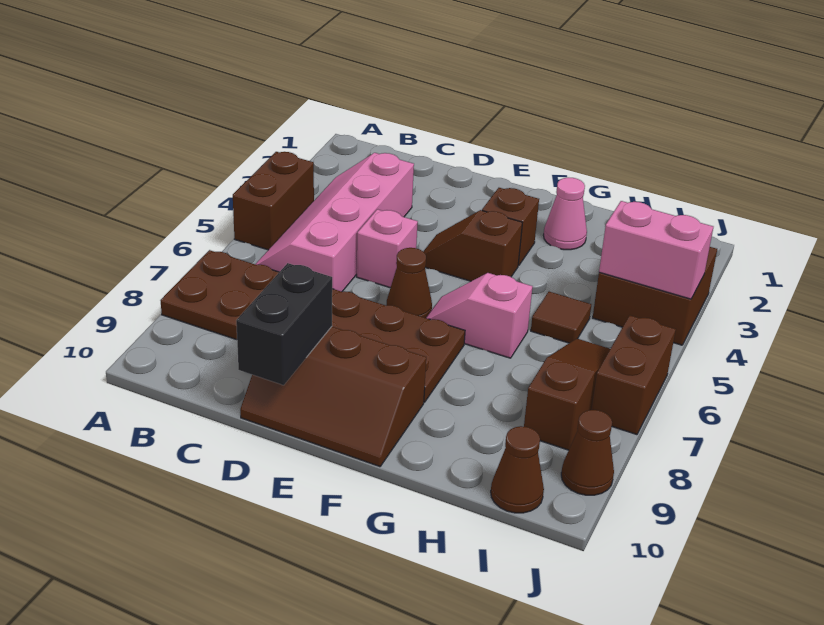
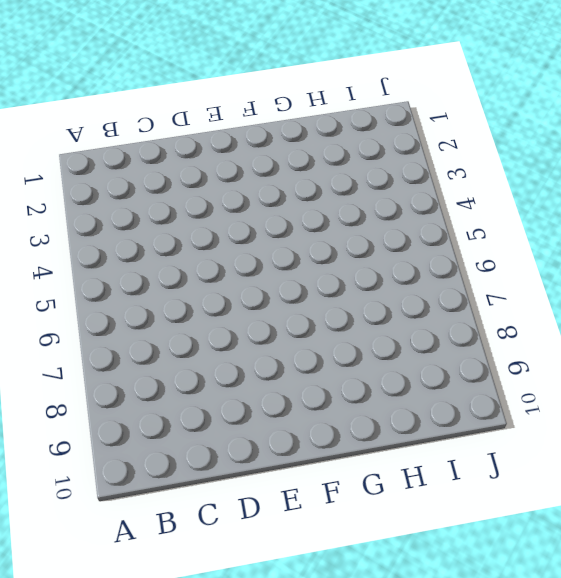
none -> brown 1x2 brick [233,152,314,250]
none -> brown 2x6 plate [160,250,465,402]
none -> pink 2x4 slope [255,153,414,292]

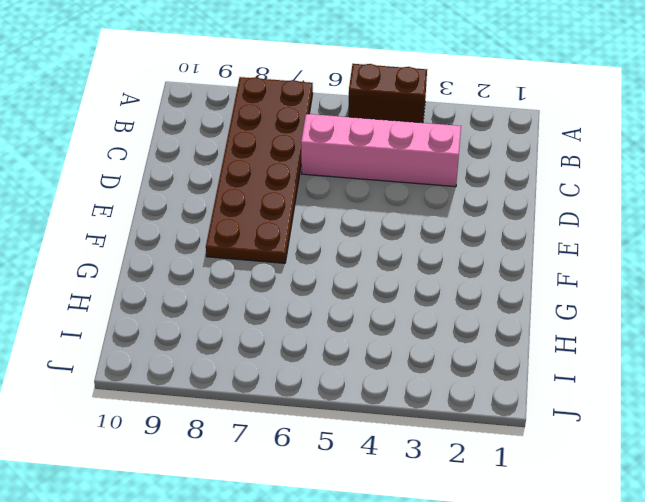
none -> pink 1x1 brick [357,209,418,288]
none -> brown 2x3 slope [240,327,426,467]
none -> brown 1x2 slope [423,210,522,281]

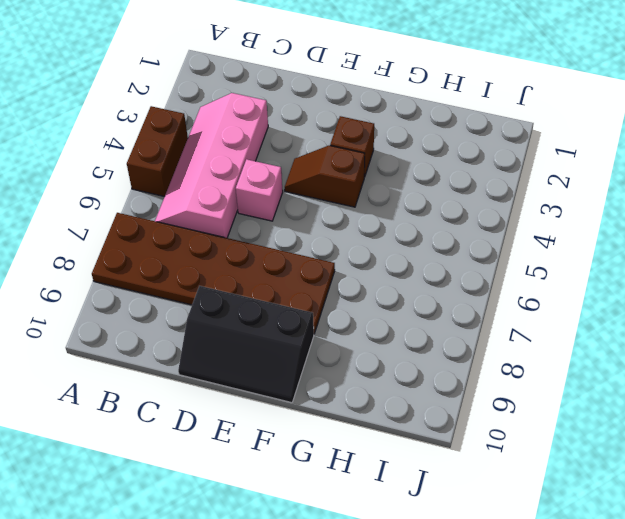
black 2x3 slope [178,286,314,403] -> brown 2x3 slope [240,327,426,467]
none -> brown 1x1 cone [387,248,432,318]
none -> pink 1x2 slope [426,273,533,358]
none -> pink 1x1 cone [544,178,587,250]

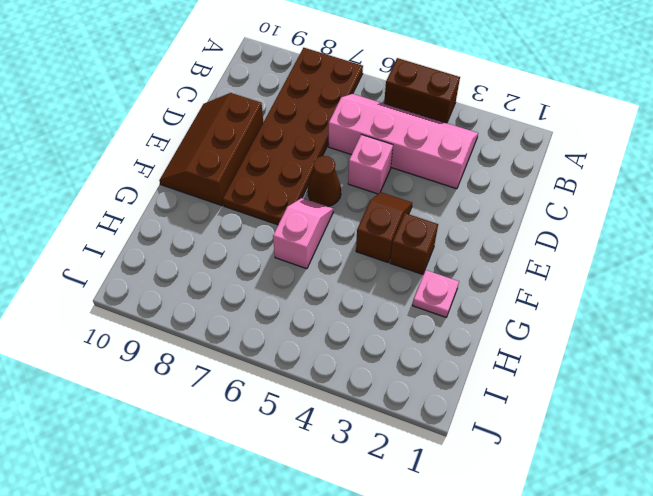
pink 1x1 plate [413,270,459,317] -> pink 1x1 cone [544,178,587,250]
none -> brown 1x1 tile [531,292,591,343]
none -> brown 2x2 brick [593,247,717,345]
none -> brown 1x3 slope [524,338,610,450]

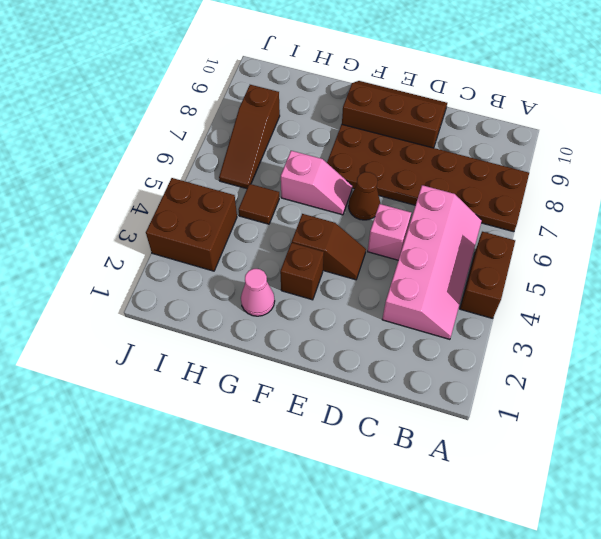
none -> brown 1x1 cone [491,426,544,513]
none -> brown 1x2 brick [591,315,676,435]
none -> brown 1x1 cone [561,410,614,495]

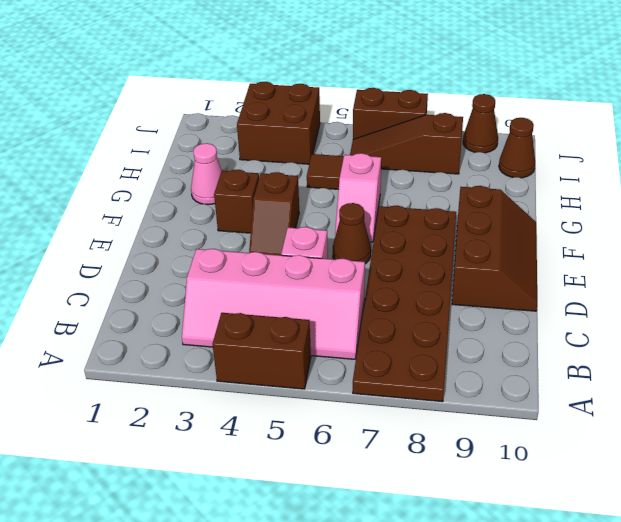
none -> black 1x2 brick [236,263,332,385]
none -> pink 1x2 brick [599,201,713,299]

